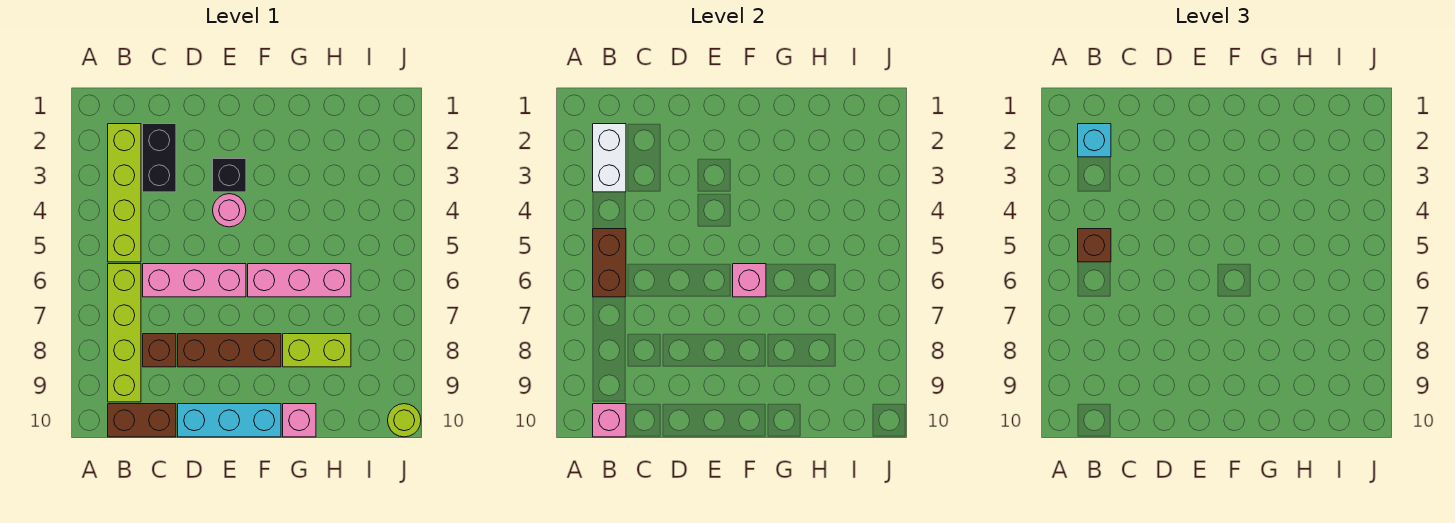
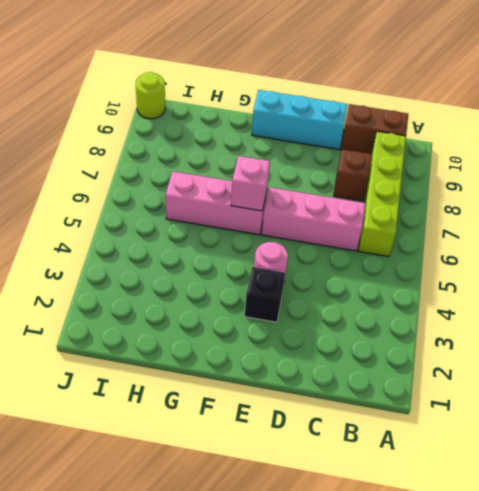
none -> lime 1x4 brick [108,124,141,262]
none -> black 1x2 brick [143,124,176,192]
none -> brown 1x3 brick [178,334,281,367]

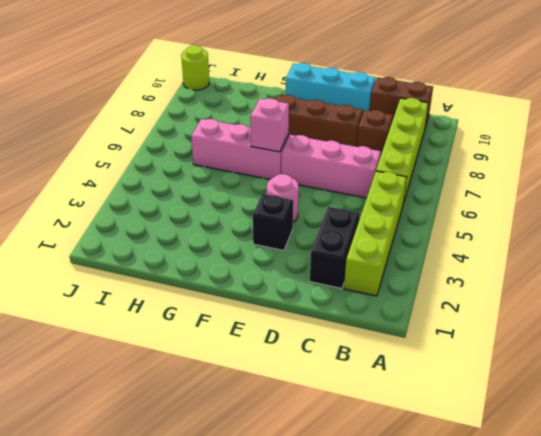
none -> lime 1x2 brick [283,334,351,367]
none -> pink 1x1 brick [283,404,316,437]
none -> white 1x2 brick [593,124,626,192]

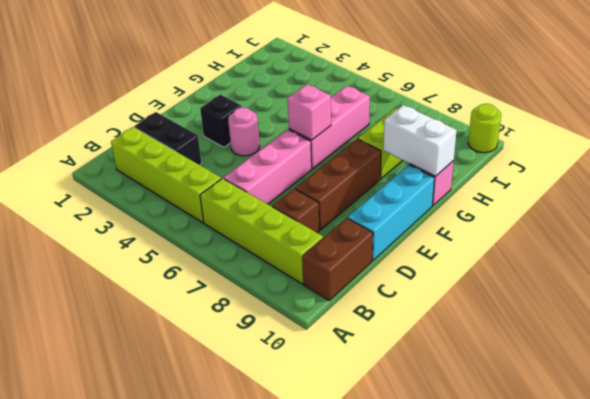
white 1x2 brick [383,105,457,176] -> white 1x2 brick moved to [593,124,626,192]
none -> brown 1x2 brick [593,229,626,297]
none -> pink 1x1 brick [593,404,626,437]
none -> cyan 1x1 brick [1078,124,1111,157]

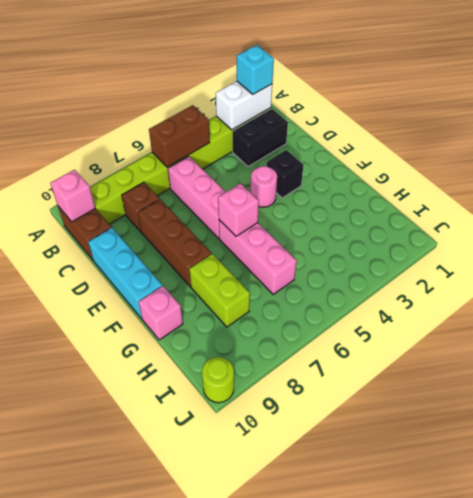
none -> brown 1x1 brick [1078,229,1111,262]

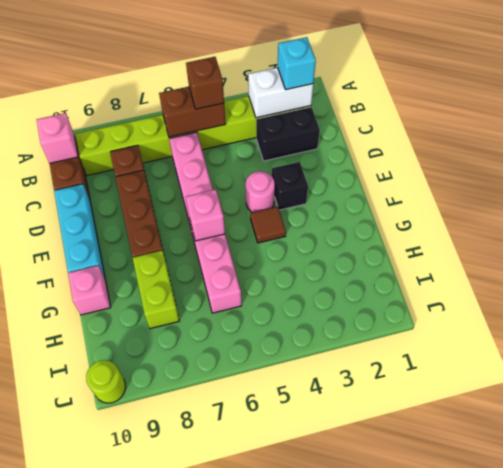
brown 1x1 tile [250,206,286,243] -> none

